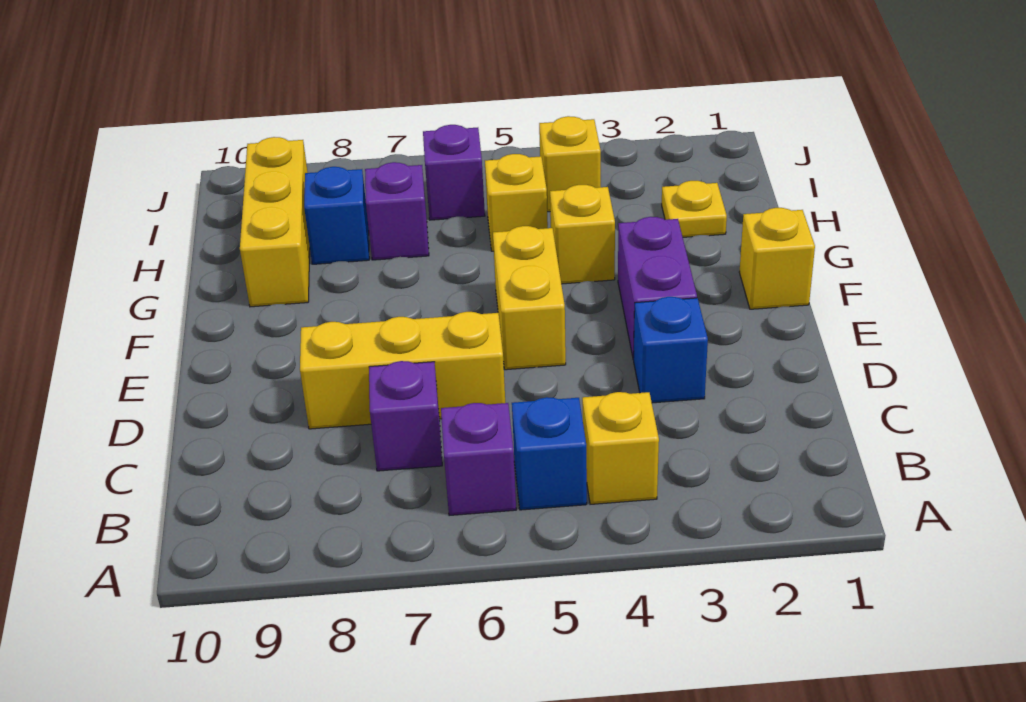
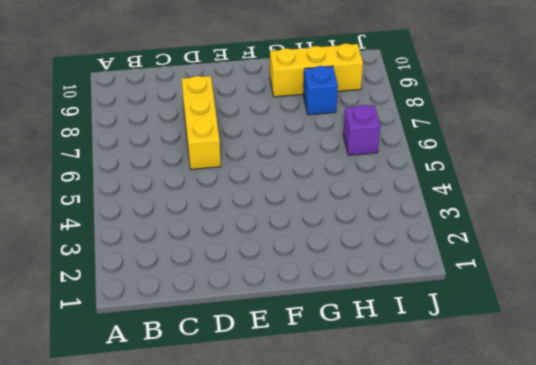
none -> yellow 1x1 brick [582,392,659,504]
none -> blue 1x1 brick [512,397,587,510]
none -> purple 1x1 brick [441,403,516,516]

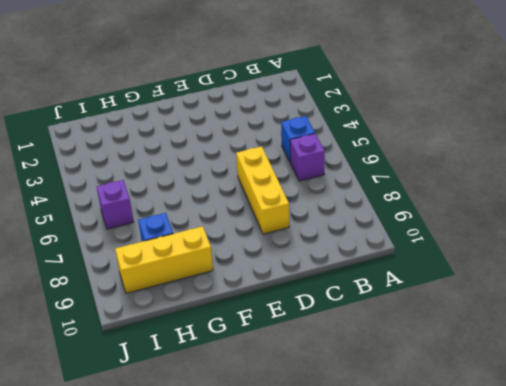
none -> yellow 1x1 brick [582,392,659,504]
none -> purple 1x1 brick [369,361,442,471]
none -> blue 1x1 brick [634,297,708,403]

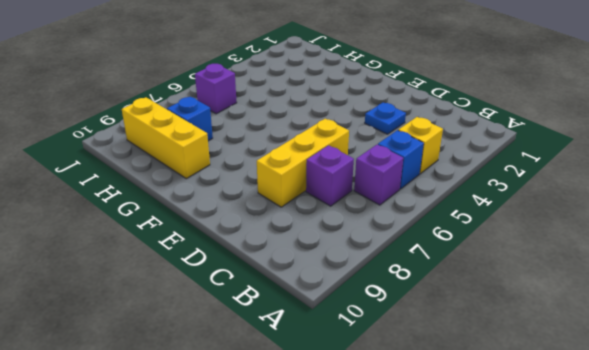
blue 1x1 plate [365,103,406,134] -> blue 1x1 brick [634,297,708,403]
none -> purple 1x2 brick [618,217,697,360]
none -> yellow 1x2 brick [493,226,566,370]
none -> yellow 1x1 brick [739,208,815,309]

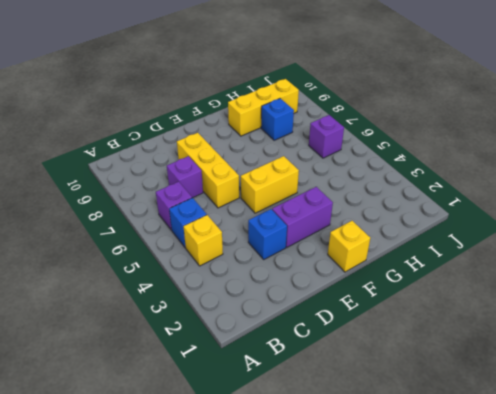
none -> yellow 1x1 brick [550,185,615,284]
none -> yellow 1x1 plate [662,181,727,237]
none -> yellow 1x1 brick [485,154,548,251]

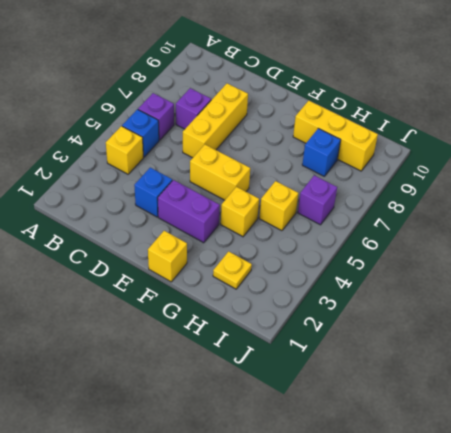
none -> purple 1x1 brick [365,162,429,260]
none -> yellow 1x1 brick [539,116,601,212]

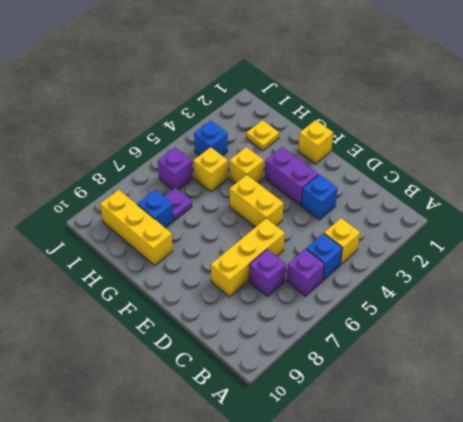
purple 1x1 plate [164,188,192,220] -> purple 1x1 brick [365,162,429,260]
blue 1x1 brick [194,121,228,156] -> yellow 1x1 brick [539,116,601,212]

